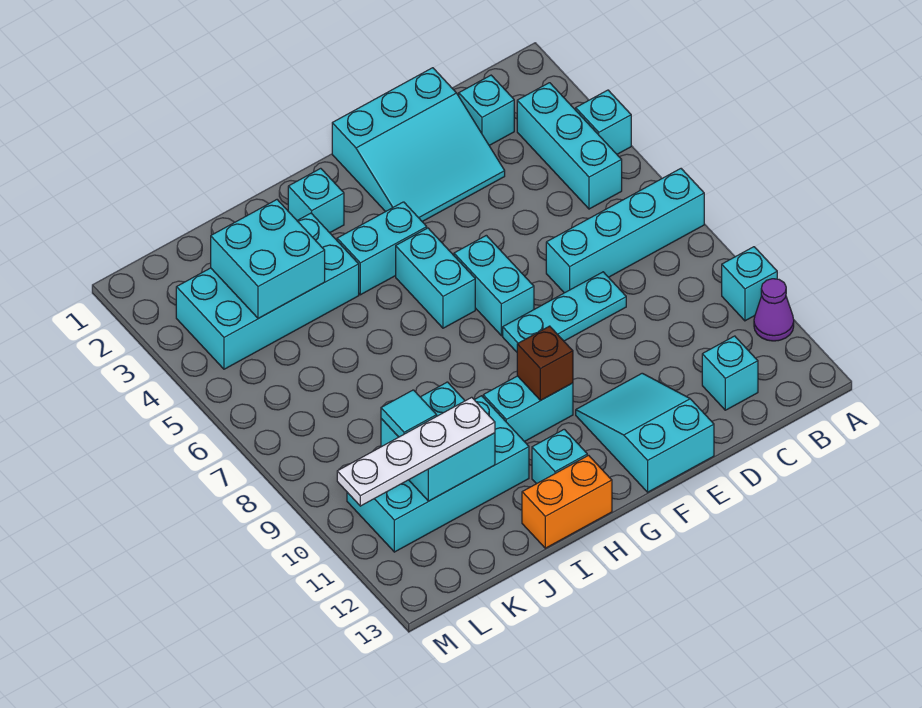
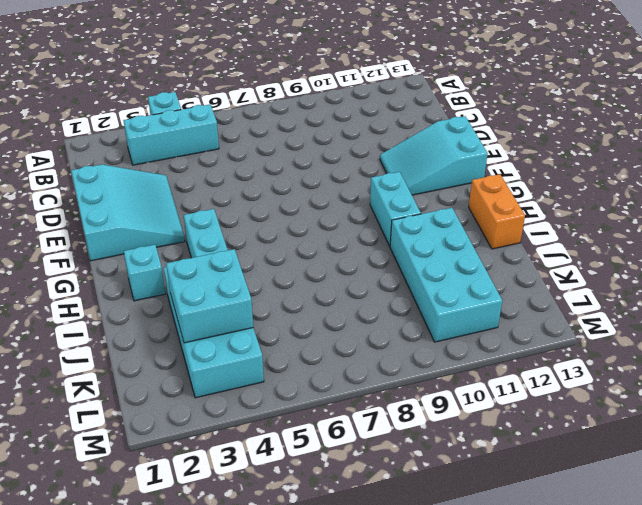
none -> cyan 1x4 brick [546,169,704,293]
none -> cyan 1x1 brick [722,247,777,321]
none -> purple 1x1 cone [754,279,794,341]

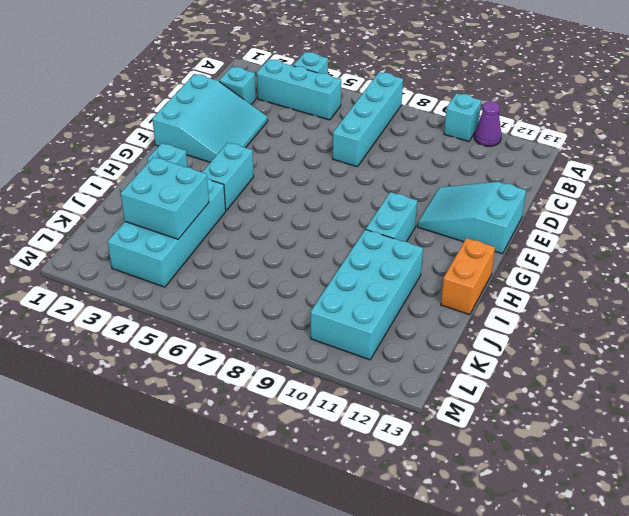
none -> cyan 1x1 brick [702,336,758,410]
none -> cyan 1x3 plate [503,272,626,352]
none -> cyan 1x2 brick [454,235,534,336]

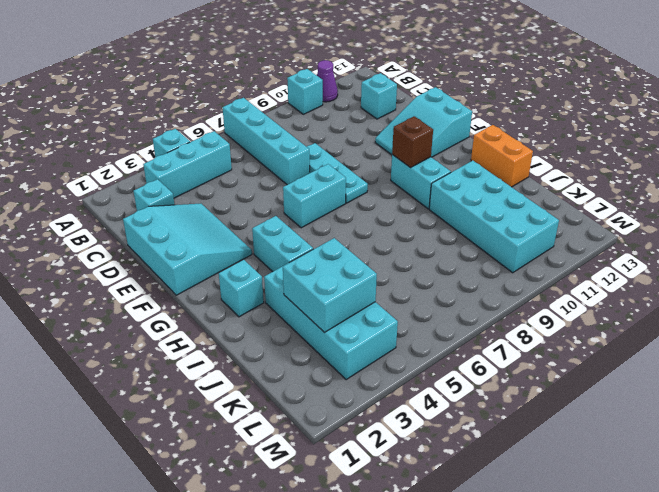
none -> cyan 1x2 brick [396,228,475,328]
none -> cyan 1x1 brick [532,429,587,484]
none -> cyan 2x2 brick [381,382,495,501]

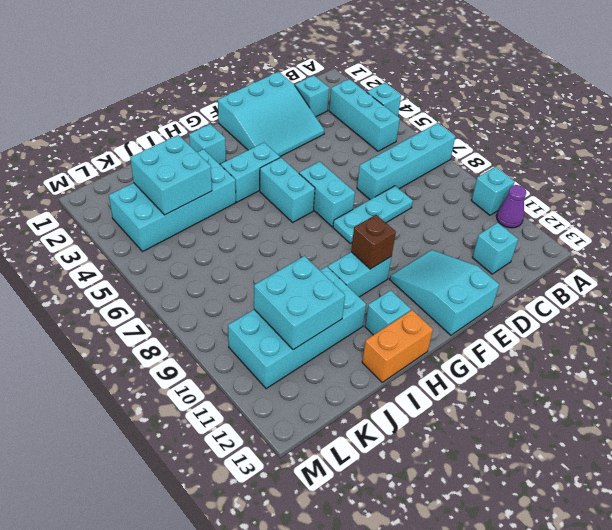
none -> white 1x4 plate [337,397,495,506]
none -> cyan 1x1 tile [381,390,437,437]

